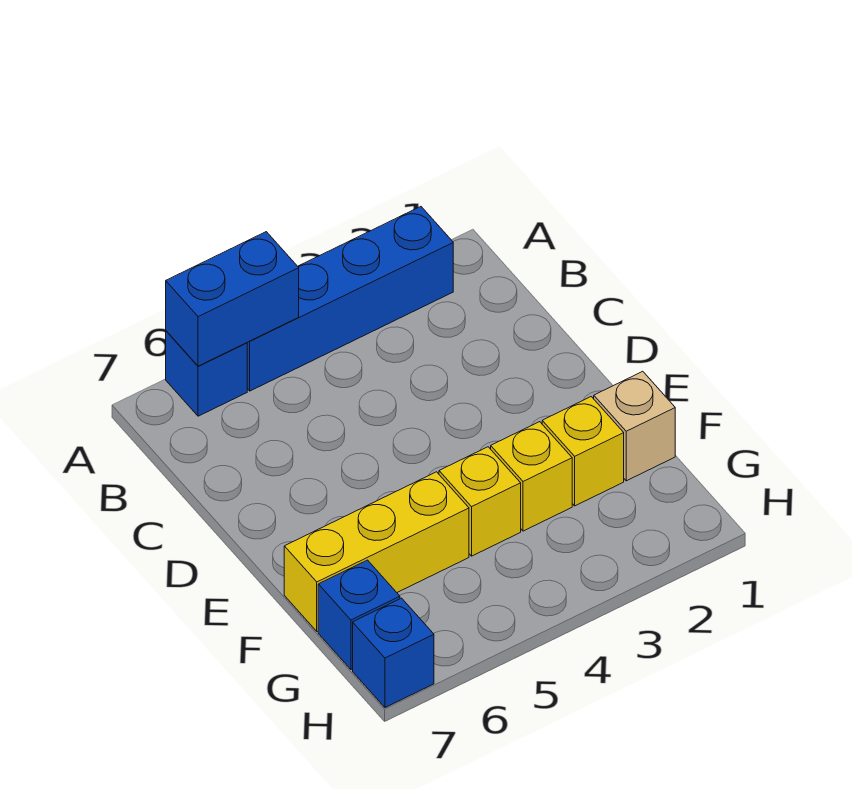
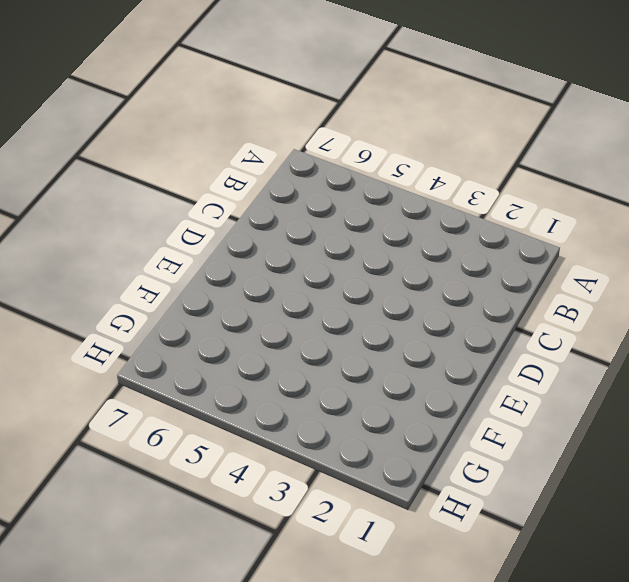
none -> blue 1x4 brick [247,207,453,391]
none -> blue 1x1 brick [166,331,247,416]

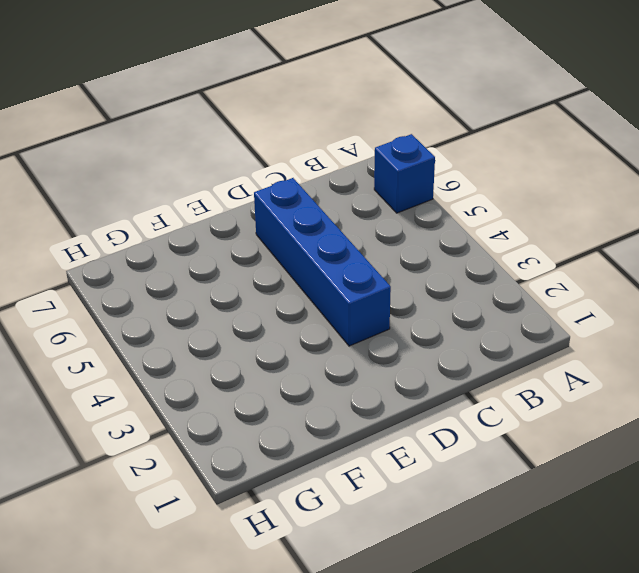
blue 1x4 brick [254,178,391,346] -> blue 1x4 brick moved to [247,207,453,391]
none -> tan 1x1 brick [594,371,675,481]
none -> yellow 1x1 brick [542,397,624,506]

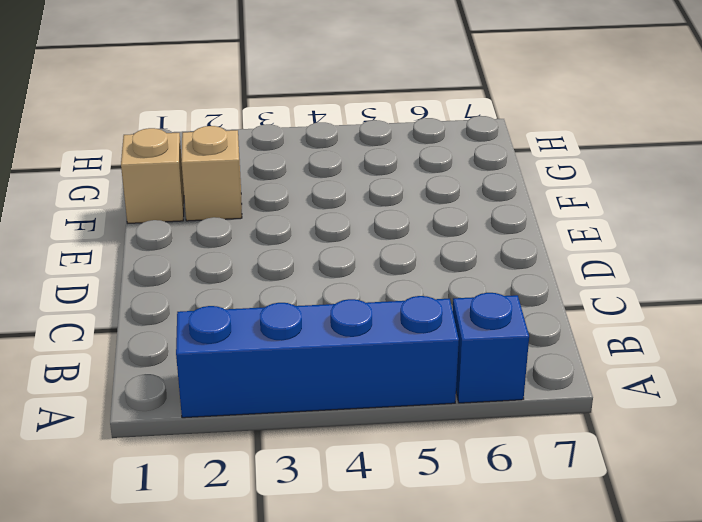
tan 1x1 brick [181,126,242,221] -> yellow 1x1 brick [542,397,624,506]
none -> yellow 1x1 brick [491,422,572,531]
none -> yellow 1x1 brick [439,447,521,556]

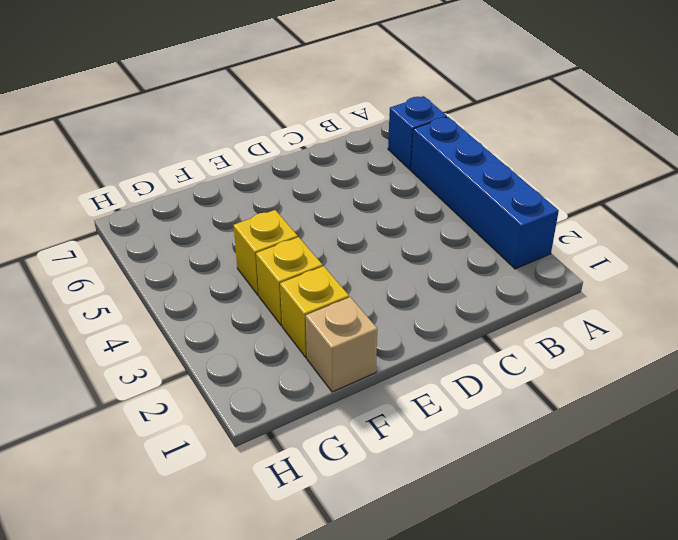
none -> yellow 1x3 brick [284,472,469,631]
none -> blue 1x1 brick [318,560,400,669]

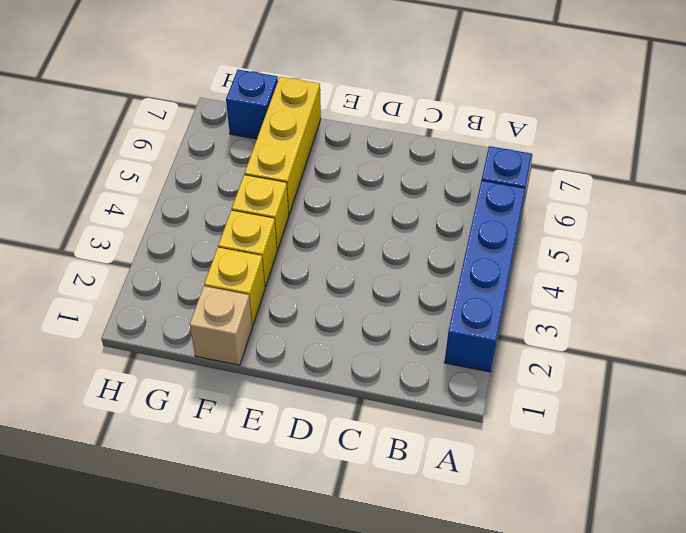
none -> blue 1x1 brick [353,598,434,707]
none -> blue 1x2 brick [166,232,299,366]

